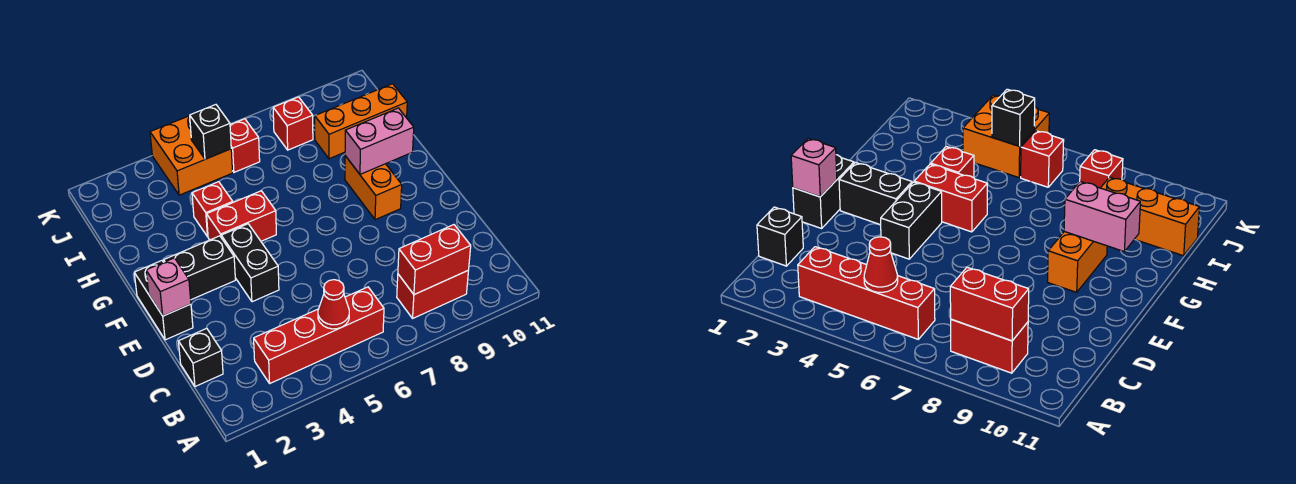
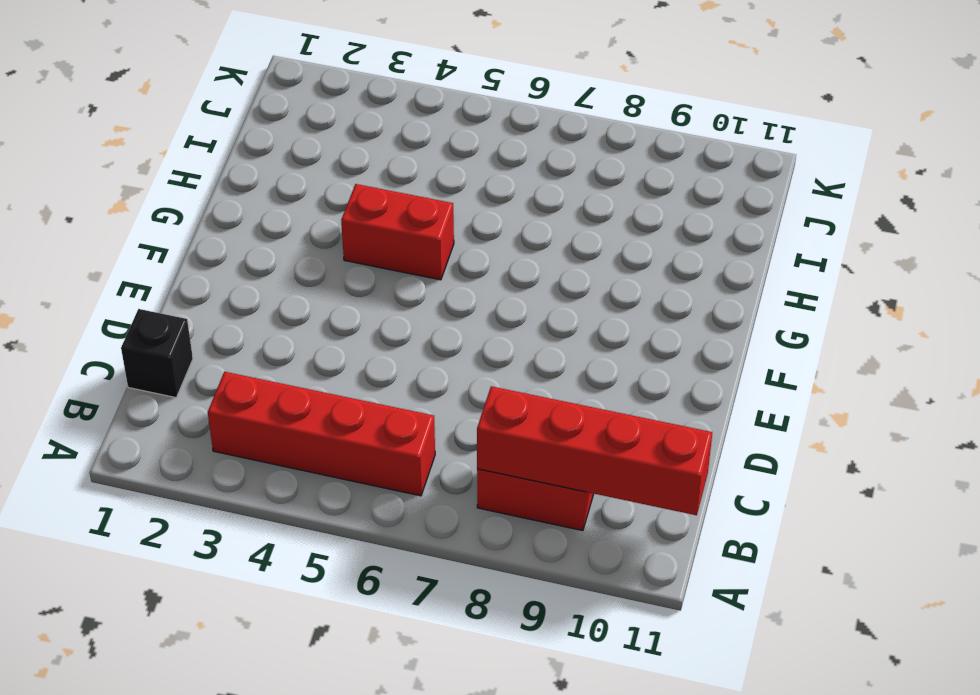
red 1x4 brick [477,386,712,515] -> red 1x2 brick [398,225,471,295]
none -> black 1x2 brick [134,261,193,340]
none -> black 1x2 brick [221,224,279,302]
none -> black 1x2 brick [164,236,235,300]

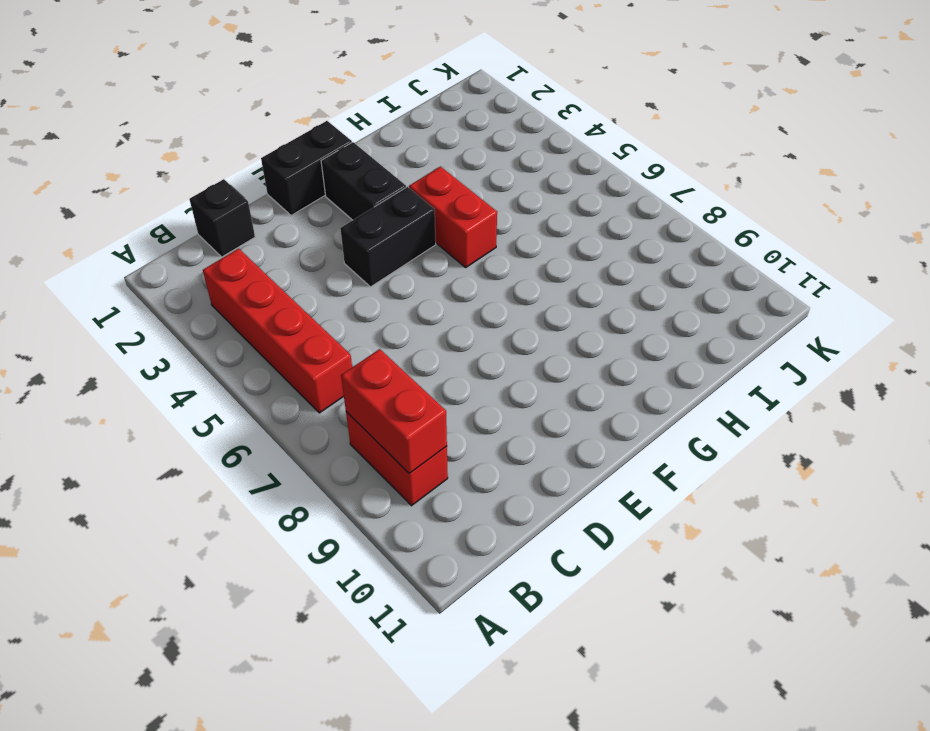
none -> orange 1x2 brick [345,156,402,220]
none -> red 1x1 brick [192,182,233,237]
none -> orange 1x3 brick [315,84,407,159]

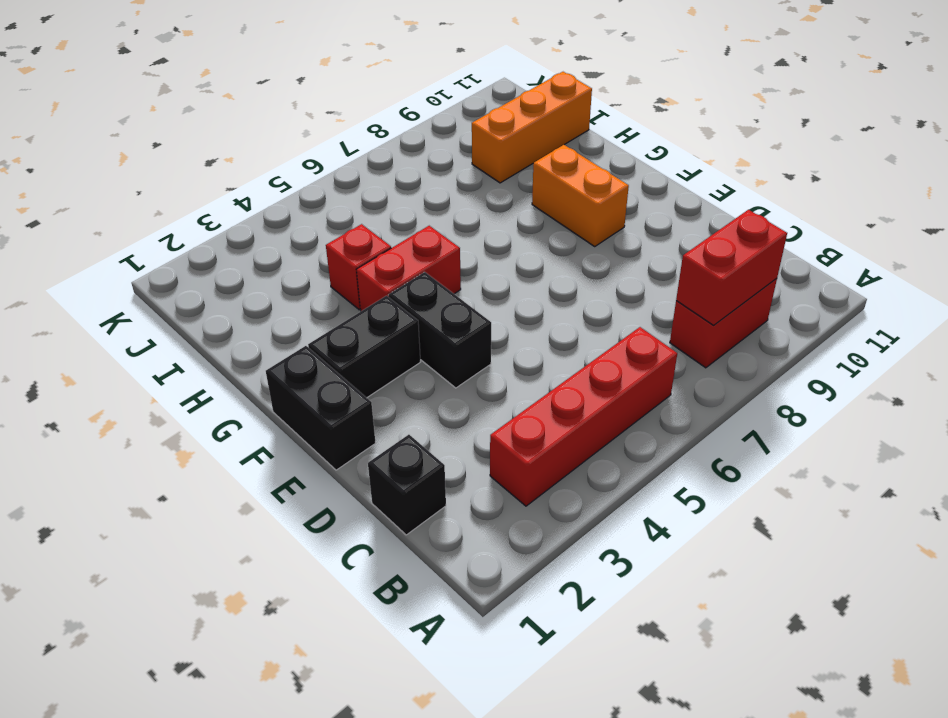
none -> orange 2x2 brick [150,116,233,195]
none -> red 1x1 brick [230,119,260,172]
none -> red 1x1 brick [273,97,313,150]

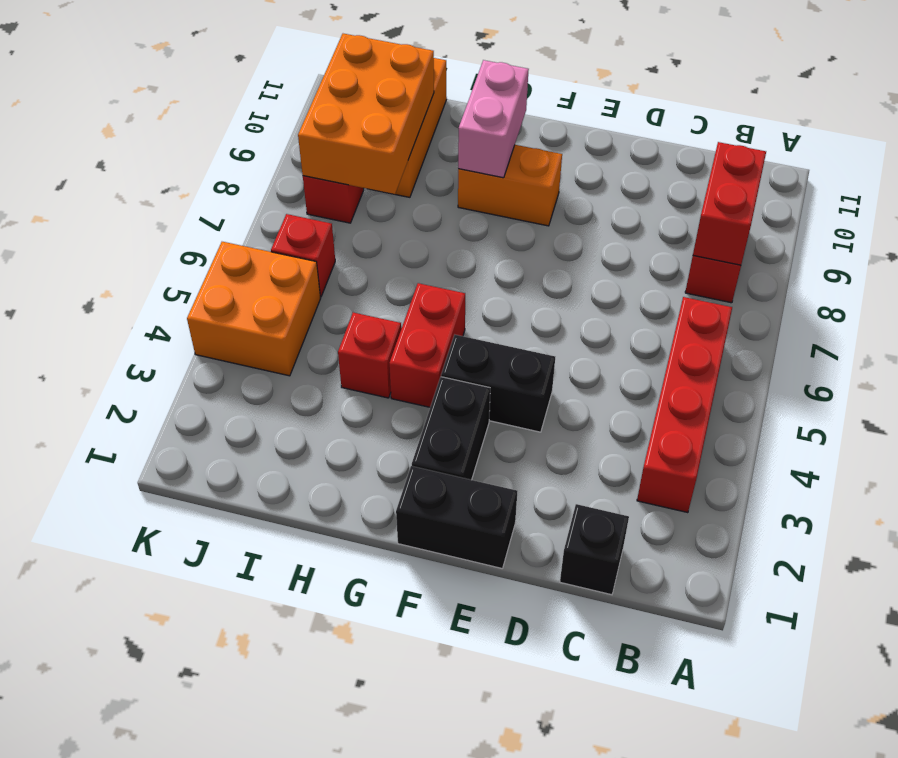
orange 2x3 brick [298,34,434,194] -> none
none -> red 1x1 cone [318,280,349,329]
none -> pink 1x1 brick [146,258,191,316]
none -> black 1x1 brick [190,105,231,159]

